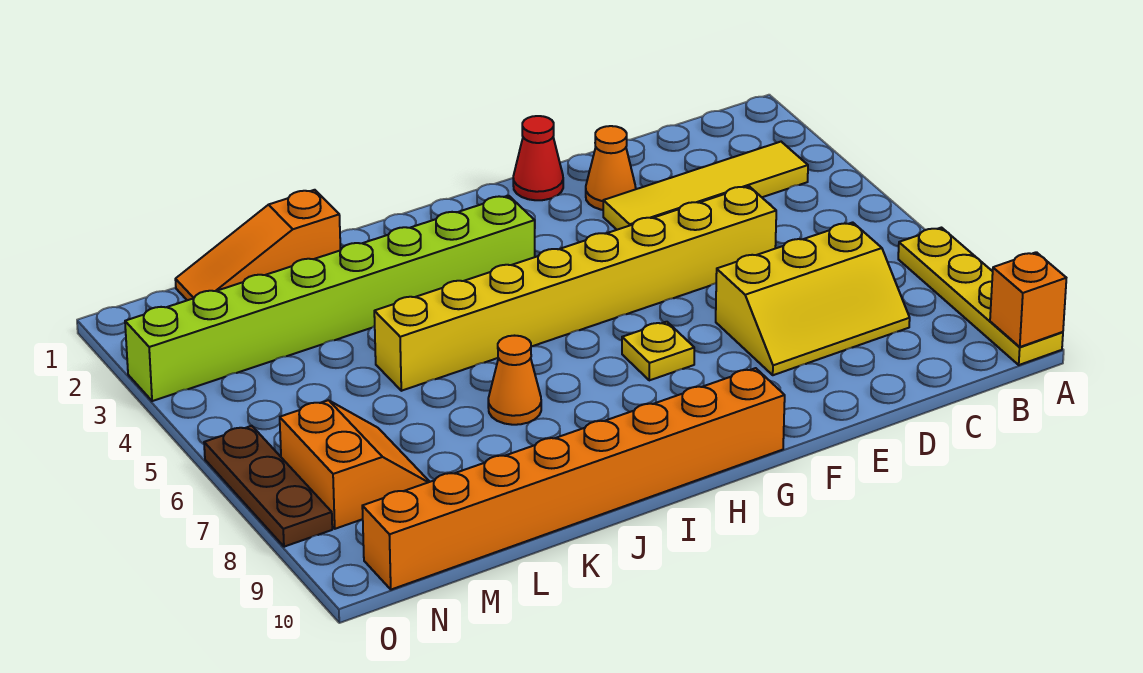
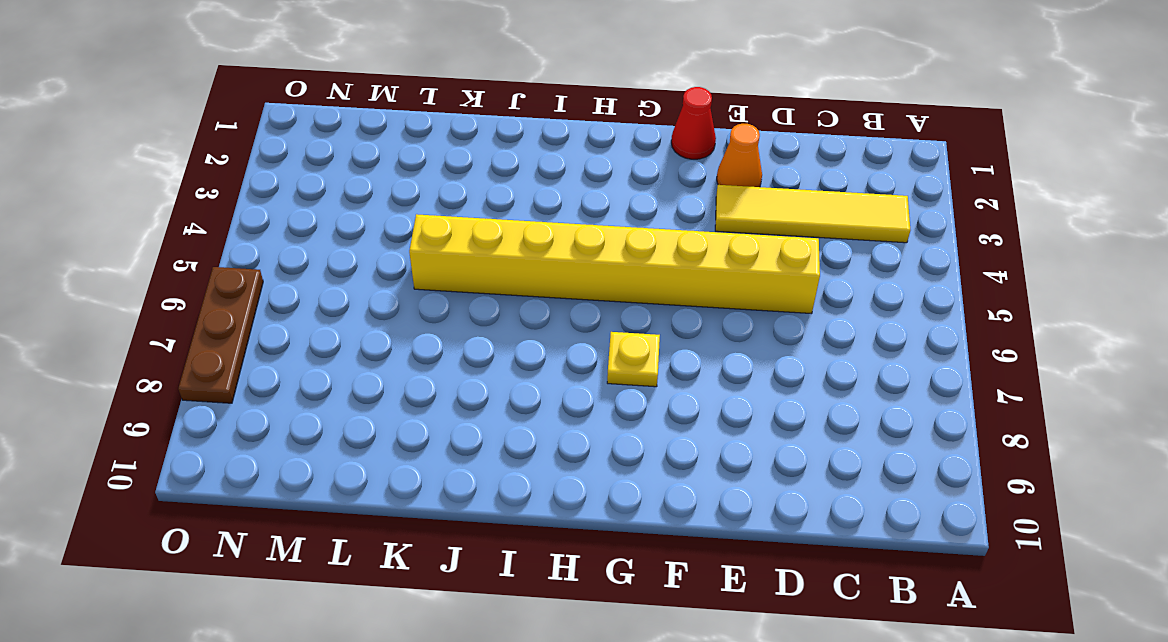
none -> yellow 1x4 plate [898,228,1063,365]
none -> yellow 2x3 slope [716,222,910,375]
none -> orange 1x8 brick [362,368,785,590]

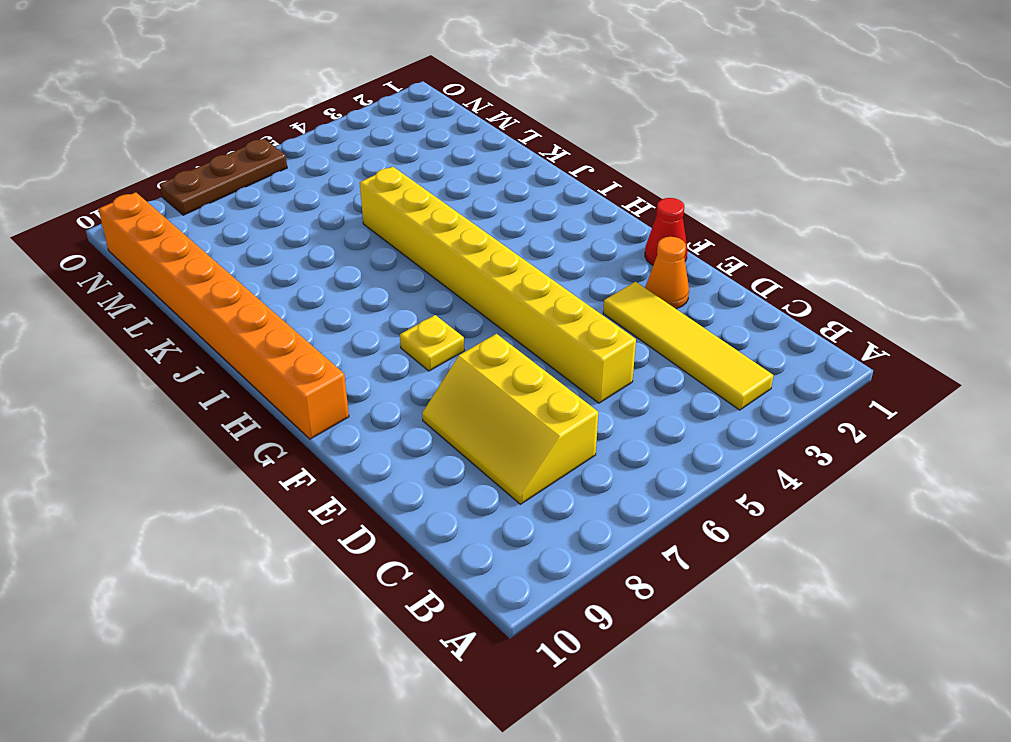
none -> yellow 1x4 plate [898,228,1063,365]
none -> lime 1x8 brick [125,196,535,401]
none -> orange 1x1 cone [488,336,541,425]

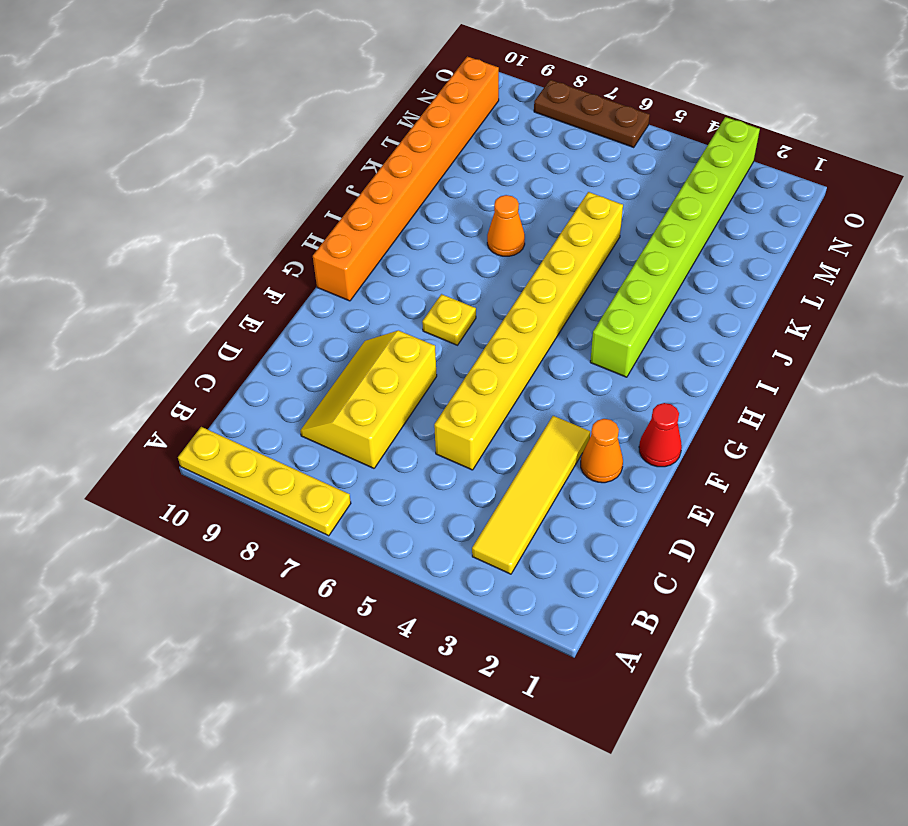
none -> orange 1x3 slope [175,190,341,300]
none -> orange 2x2 slope [280,400,429,529]
none -> orange 1x1 brick [990,252,1066,347]

